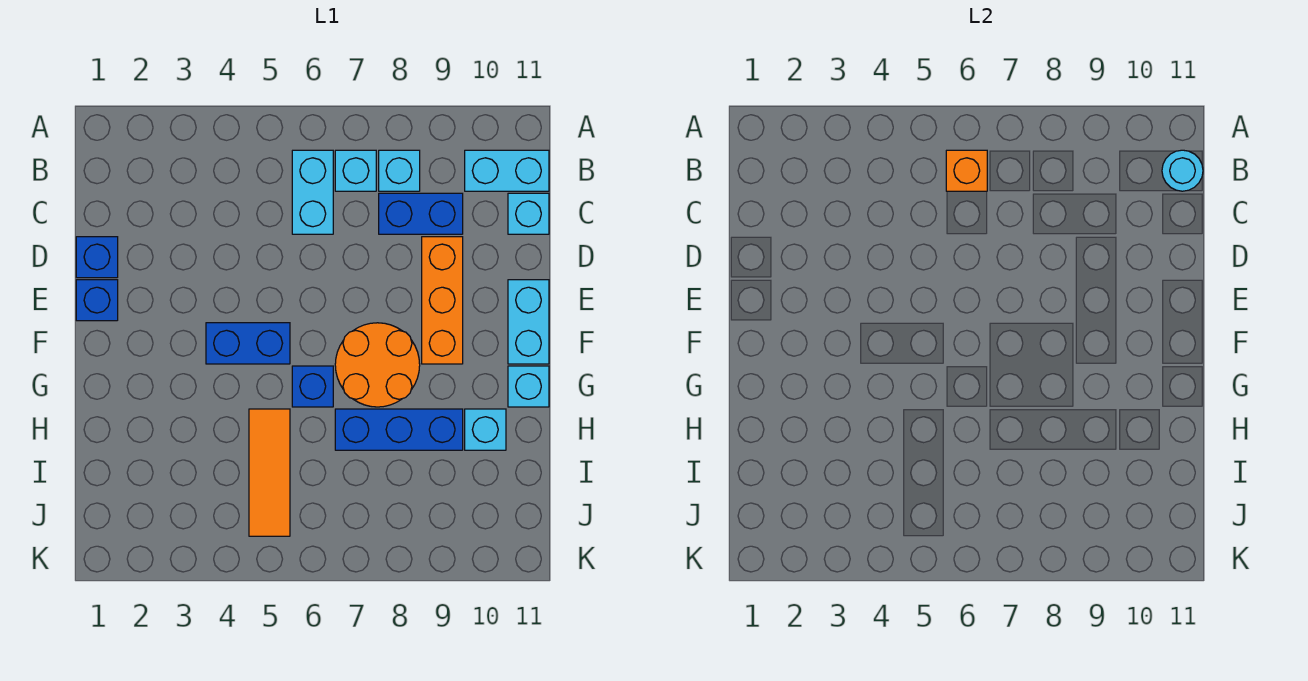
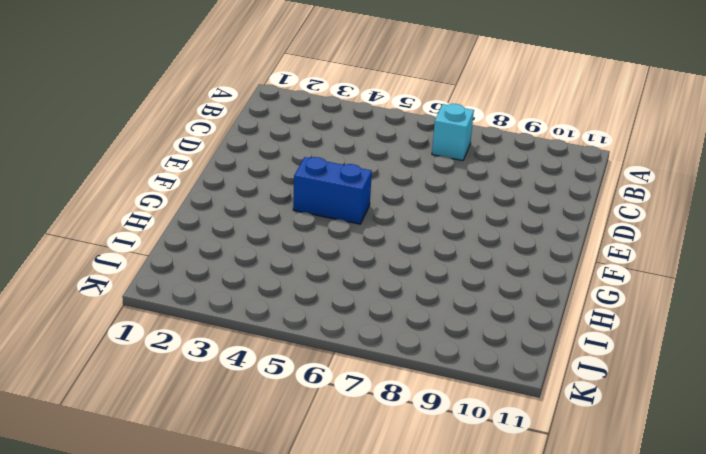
none -> cyan 1x2 brick [292,150,333,234]
none -> cyan 1x1 brick [379,150,420,191]
none -> cyan 1x2 brick [465,150,549,191]

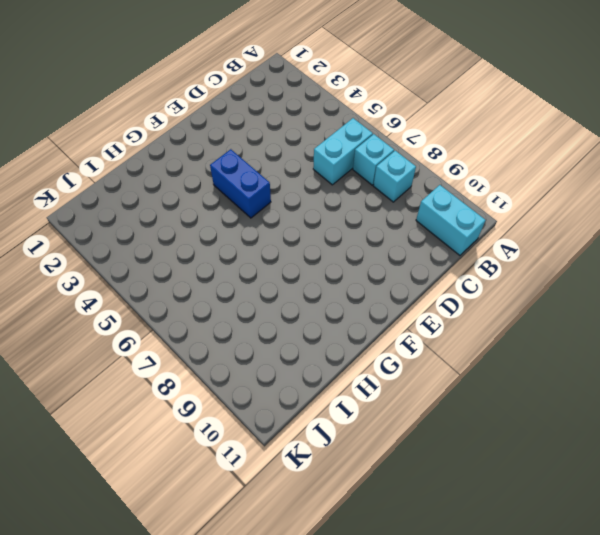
none -> blue 1x2 brick [379,193,463,234]
none -> cyan 1x1 brick [508,193,549,234]
none -> blue 1x1 brick [76,237,118,278]

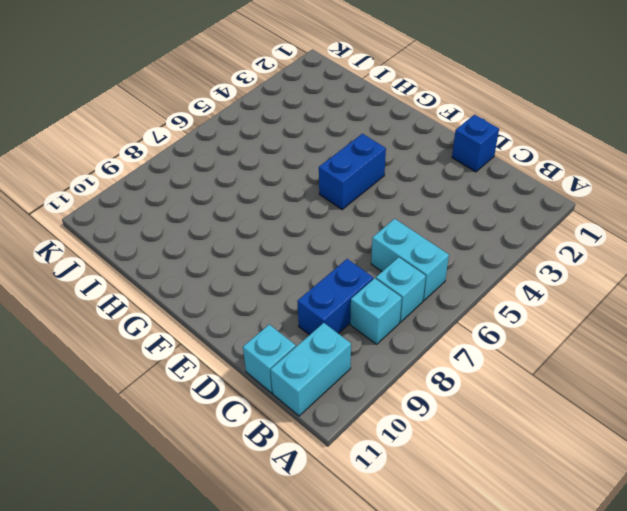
none -> orange 1x3 brick [422,237,463,364]
none -> blue 1x1 brick [76,280,118,321]
none -> cyan 1x2 brick [508,280,549,364]

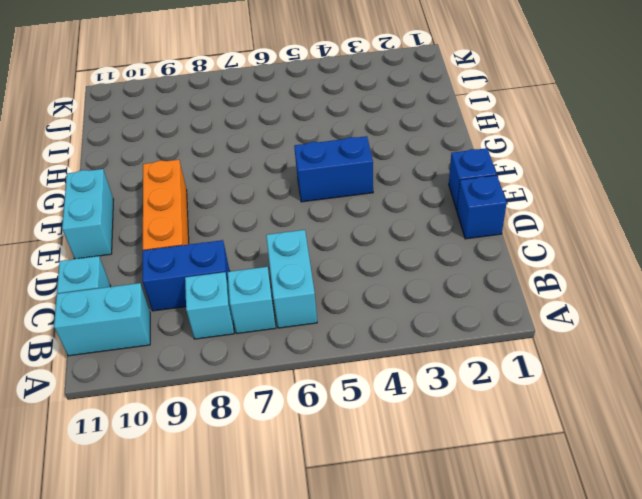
none -> orange 2x2 round brick [335,323,420,407]
none -> blue 1x1 brick [292,366,333,407]
none -> cyan 1x1 brick [508,366,549,407]

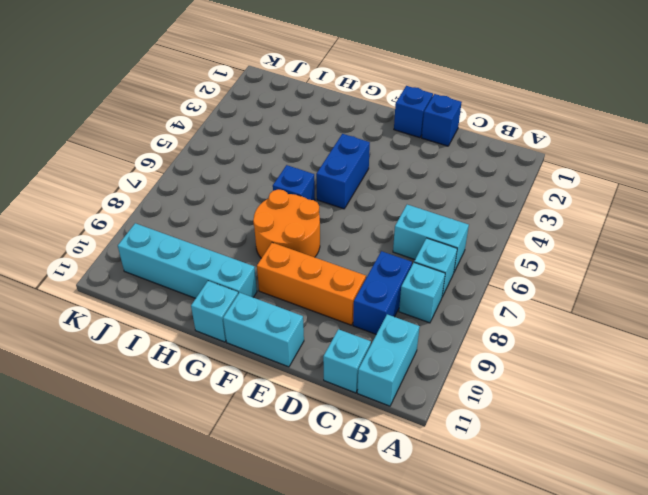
cyan 1x4 brick [118,223,257,298] -> cyan 1x1 brick [465,409,506,450]
none -> orange 1x3 tile [249,409,290,536]
none -> blue 1x3 brick [335,409,463,450]
none -> orange 1x1 brick [946,150,987,191]

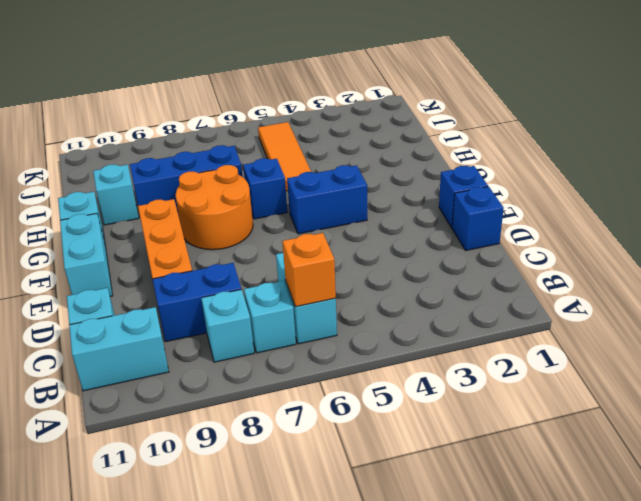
none -> cyan 1x1 round brick [1162,150,1203,191]

